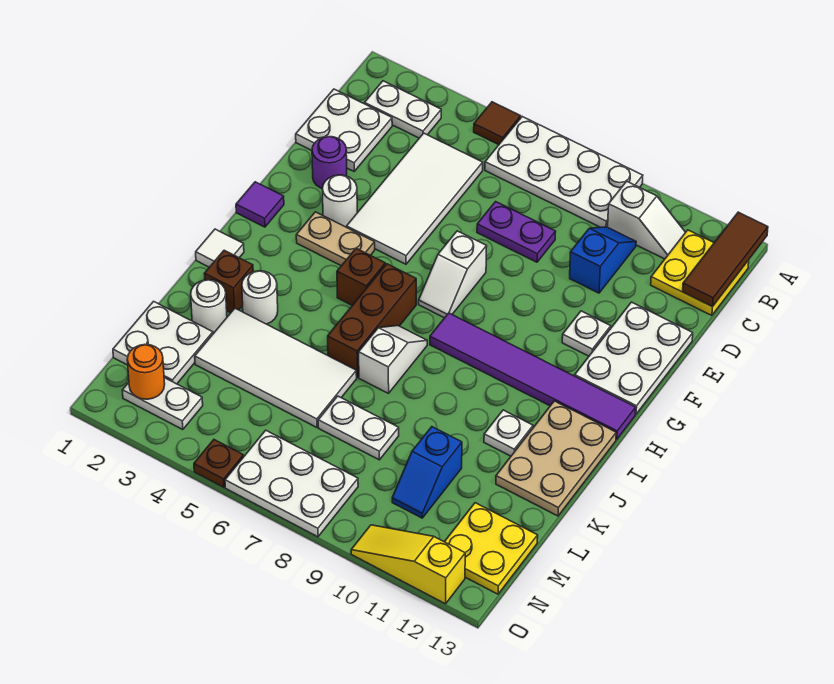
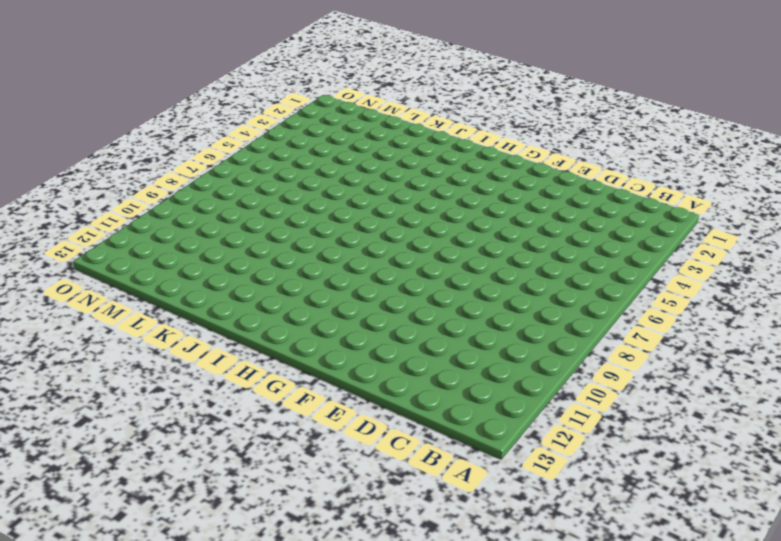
none -> brown 1x1 tile [474,102,521,145]
none -> white 2x4 plate [485,117,643,227]
none -> white 1x2 plate [365,81,441,138]
none -> white 1x2 slope [608,181,686,259]

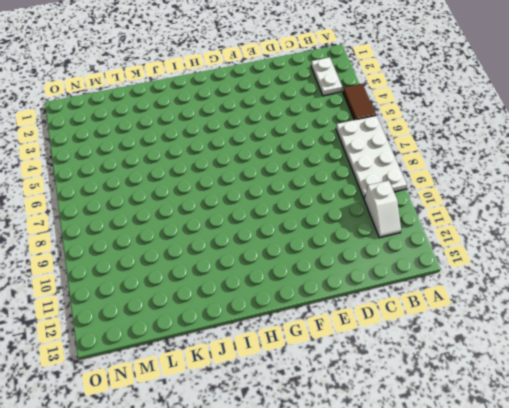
brown 1x2 tile [343,84,376,120] -> brown 1x1 tile [474,102,521,145]
none -> yellow 2x2 plate [651,230,749,315]
none -> white 2x2 plate [296,89,392,171]
none -> white 2x4 tile [347,133,483,264]
none -> blue 1x2 slope [570,227,636,293]

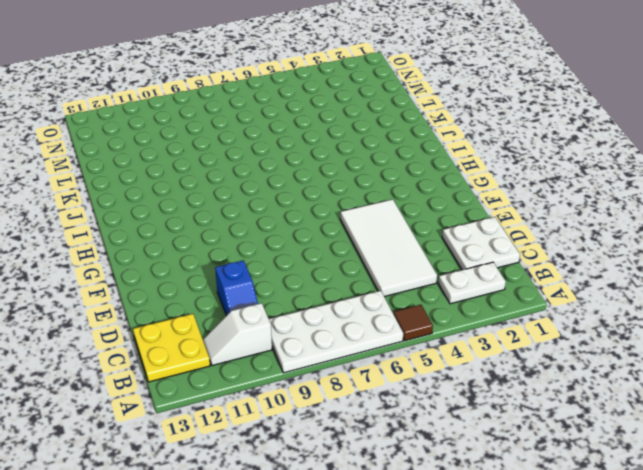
none -> purple 1x2 plate [477,202,556,262]
none -> purple 1x1 round brick [312,137,347,189]
none -> white 2x3 plate [575,302,693,414]
none -> white 1x1 round brick [323,175,357,227]

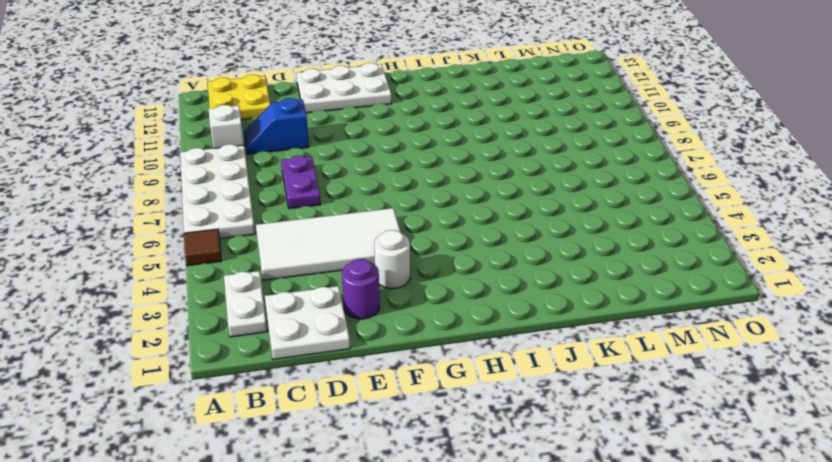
none -> white 1x2 slope [419,231,487,318]
none -> white 1x1 plate [562,311,611,356]
none -> purple 1x1 tile [236,182,284,227]
none -> tan 1x2 plate [296,212,375,266]

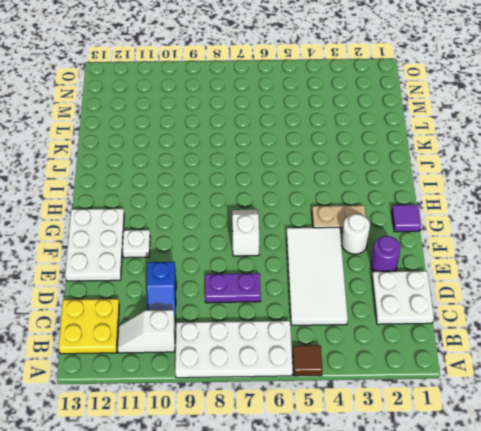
none -> white 1x2 plate [365,81,441,138]
none -> brown 1x1 brick [337,248,385,305]
none -> brown 1x3 brick [328,264,416,378]
none -> purple 1x6 tile [430,313,636,440]

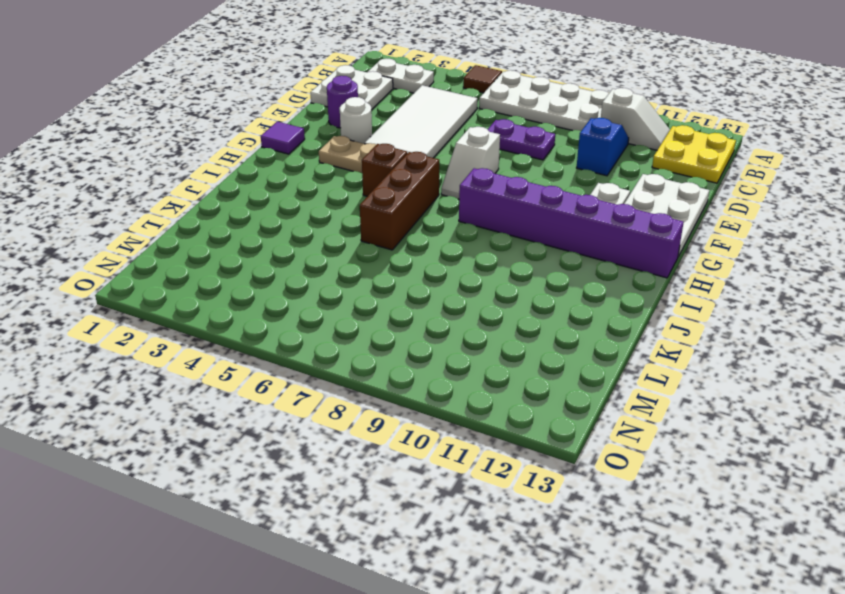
purple 1x6 brick [459,168,684,278] -> purple 1x6 tile [430,313,636,440]
none -> white 1x1 tile [196,229,244,267]
none -> white 1x2 slope [359,326,427,393]
none -> tan 2x3 plate [496,401,616,516]
none -> brown 1x1 brick [204,250,253,313]

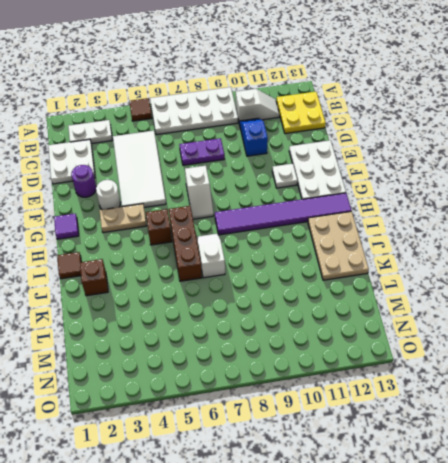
brown 1x1 tile [57,252,81,279] -> white 1x1 tile [196,229,244,267]
none -> white 1x1 round brick [242,271,278,324]
none -> white 1x1 plate [484,410,533,456]
none -> white 1x1 round brick [191,280,227,333]
none -> white 2x4 tile [195,308,357,427]

